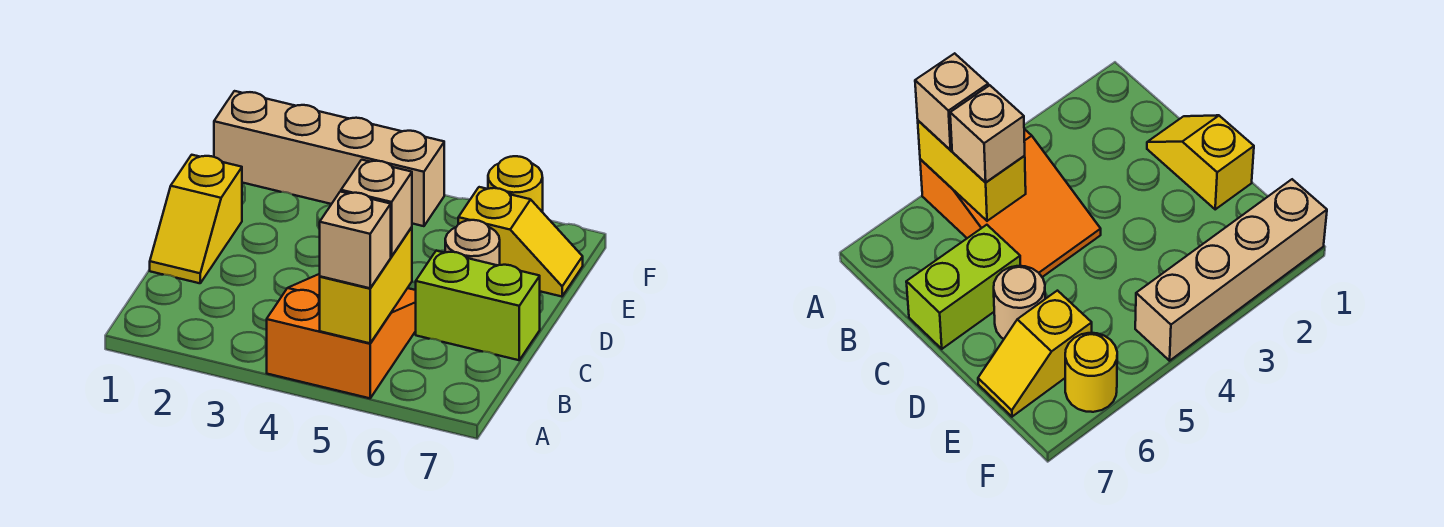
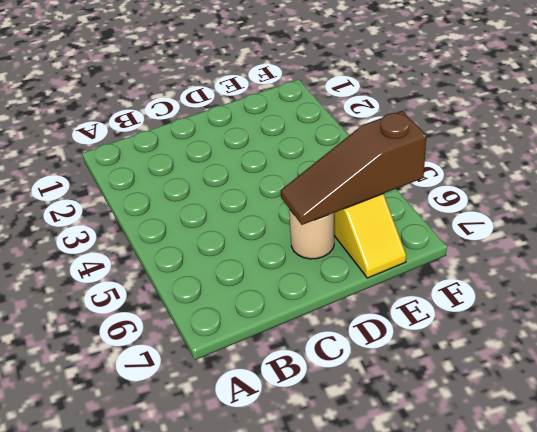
brown 1x3 slope [281,111,427,225] -> none
none -> orange 2x3 slope [267,274,416,398]
none -> yellow 1x2 slope [150,155,242,283]

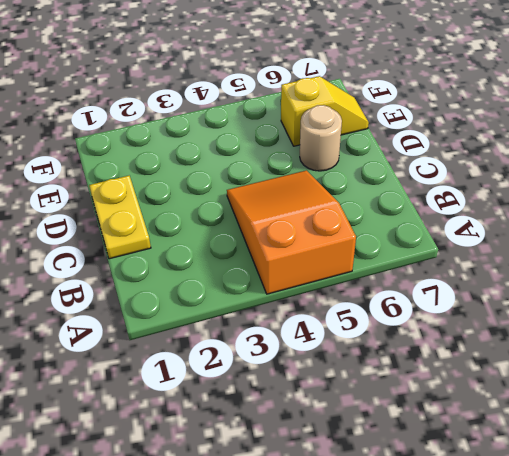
yellow 1x2 plate [89,176,151,259] -> yellow 1x2 slope [150,155,242,283]
none -> lime 1x2 brick [416,251,540,360]
none -> tan 1x4 brick [214,91,444,226]

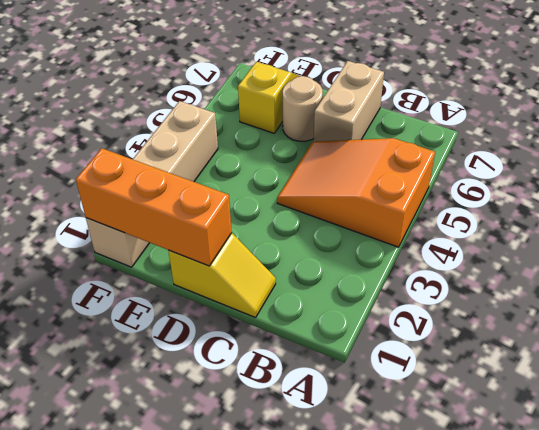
tan 1x2 brick [314,61,384,142] -> lime 1x2 brick [416,251,540,360]
orange 1x3 brick [76,148,232,266] -> none
none -> yellow 1x1 round brick [488,156,543,212]
none -> yellow 1x2 brick [320,227,412,343]

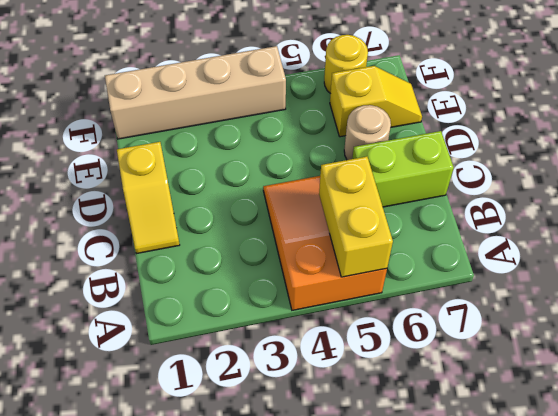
none -> tan 1x1 brick [320,192,391,288]
none -> tan 1x1 brick [341,160,412,256]

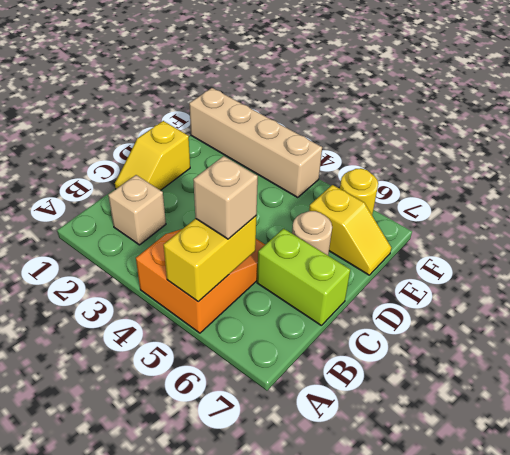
tan 1x1 brick [108,175,166,245] -> tan 1x1 brick moved to [320,192,391,288]

